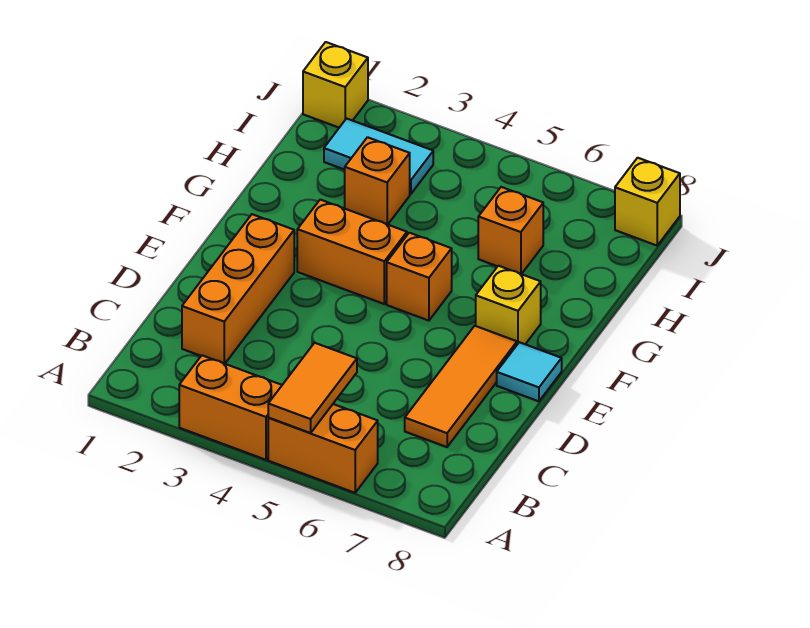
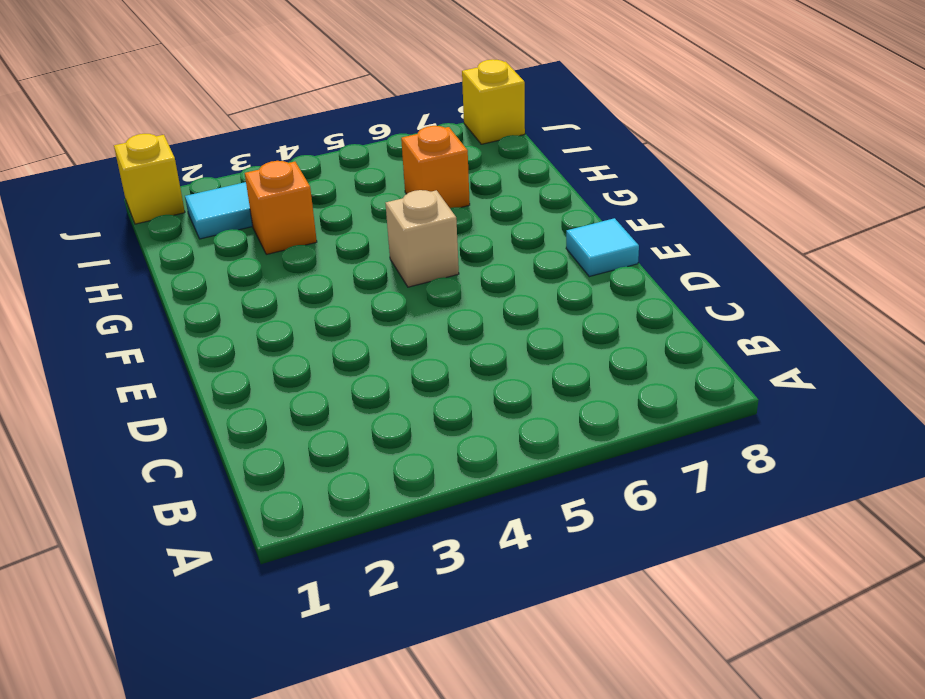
tan 1x1 brick [386,190,459,287] -> orange 1x1 brick [387,233,452,321]
none -> orange 1x2 brick [179,355,282,460]
none -> orange 1x2 brick [268,404,378,493]
none -> orange 1x3 brick [182,214,294,364]

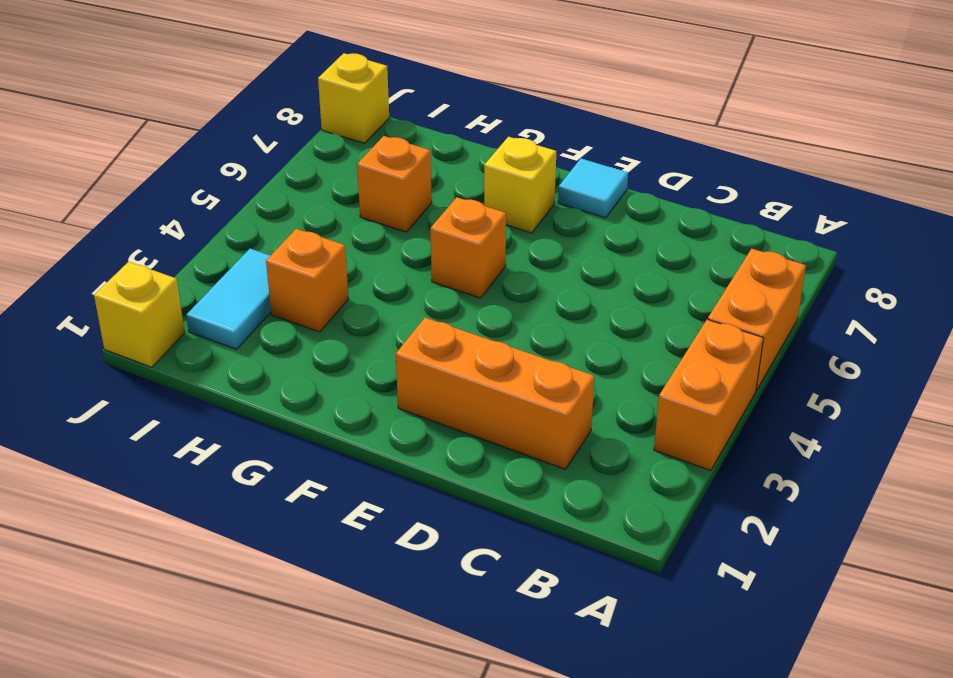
none -> orange 1x3 tile [405,326,517,447]
none -> orange 1x2 brick [297,200,407,304]
none -> orange 1x2 tile [268,343,357,433]

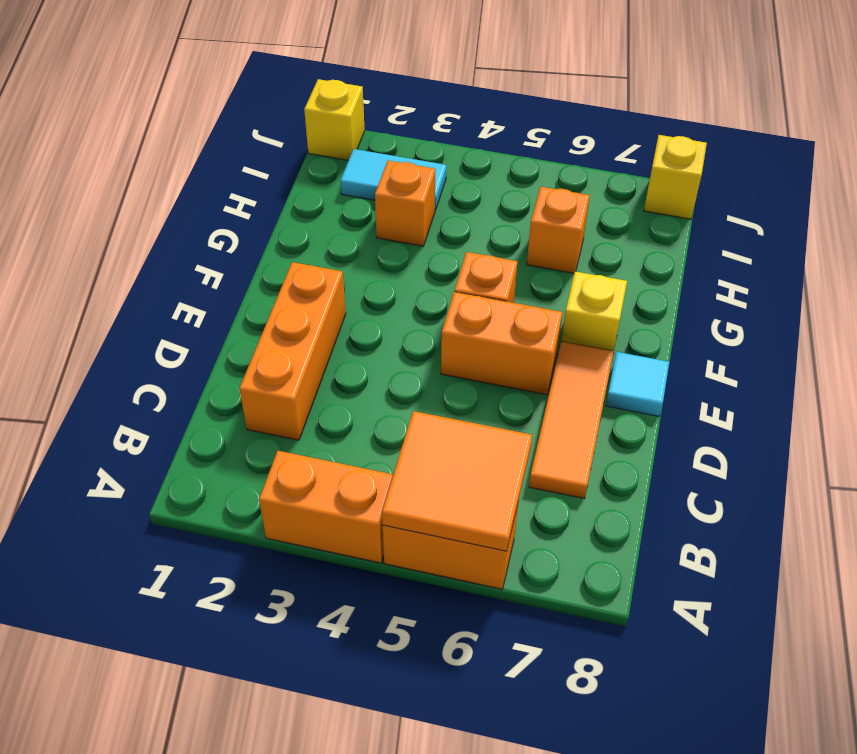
orange 2x2 tile [382,411,532,551] -> orange 1x2 tile [268,343,357,433]
orange 1x2 brick [441,292,562,395] -> orange 1x2 brick moved to [297,200,407,304]

